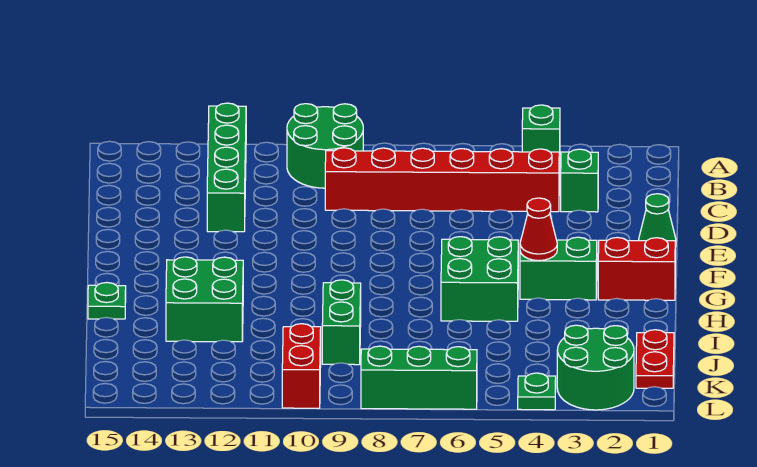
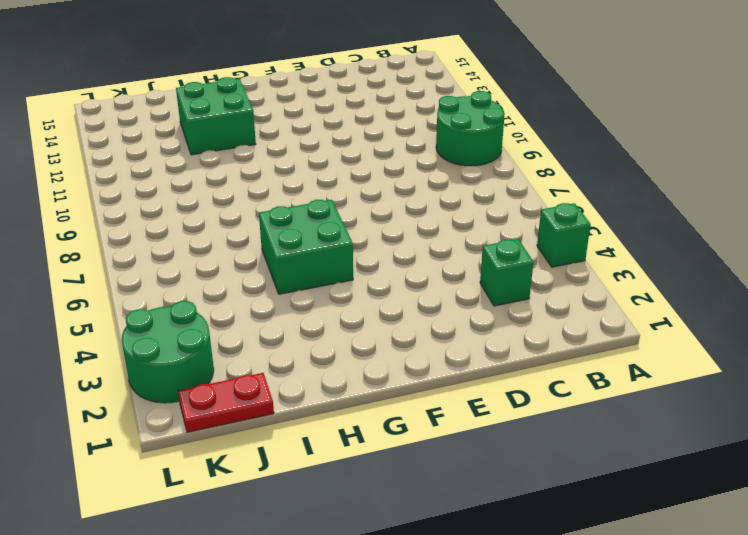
none -> green 1x4 brick [207,103,246,232]
none -> red 1x6 brick [325,148,559,212]
none -> green 1x1 cone [639,194,676,247]

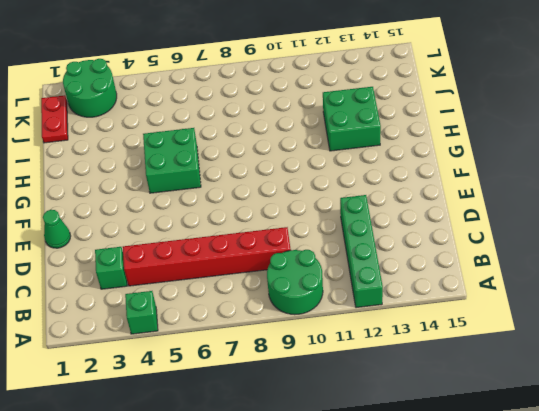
none -> red 1x2 brick [598,237,675,300]
none -> green 1x2 brick [520,237,597,300]
none -> green 1x1 plate [88,283,126,319]

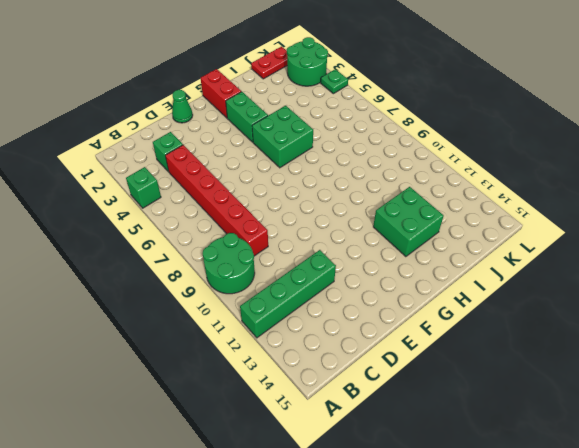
none -> green 1x1 plate [88,283,126,319]
none -> green 1x2 brick [322,280,361,365]
none -> red 1x2 brick [282,324,321,408]

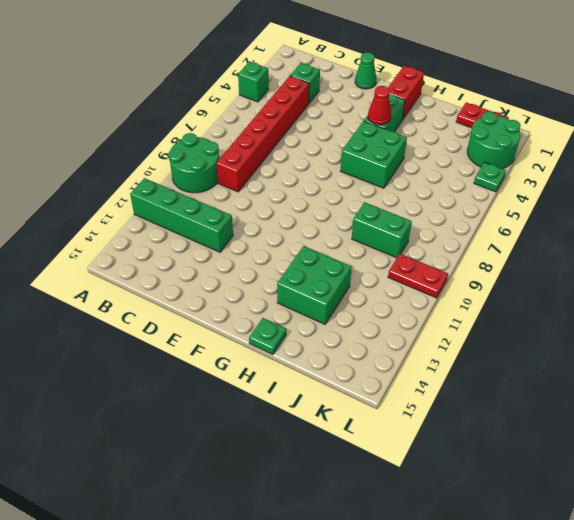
red 1x2 plate [388,254,448,298] -> red 1x2 brick [282,324,321,408]
none -> green 1x3 brick [361,346,477,409]

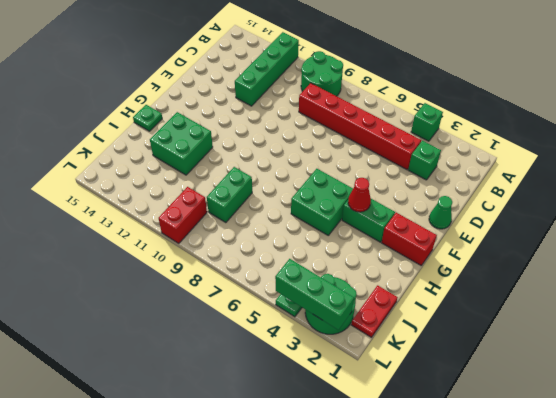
green 1x3 brick [275,259,354,330] -> green 1x3 brick moved to [361,346,477,409]

